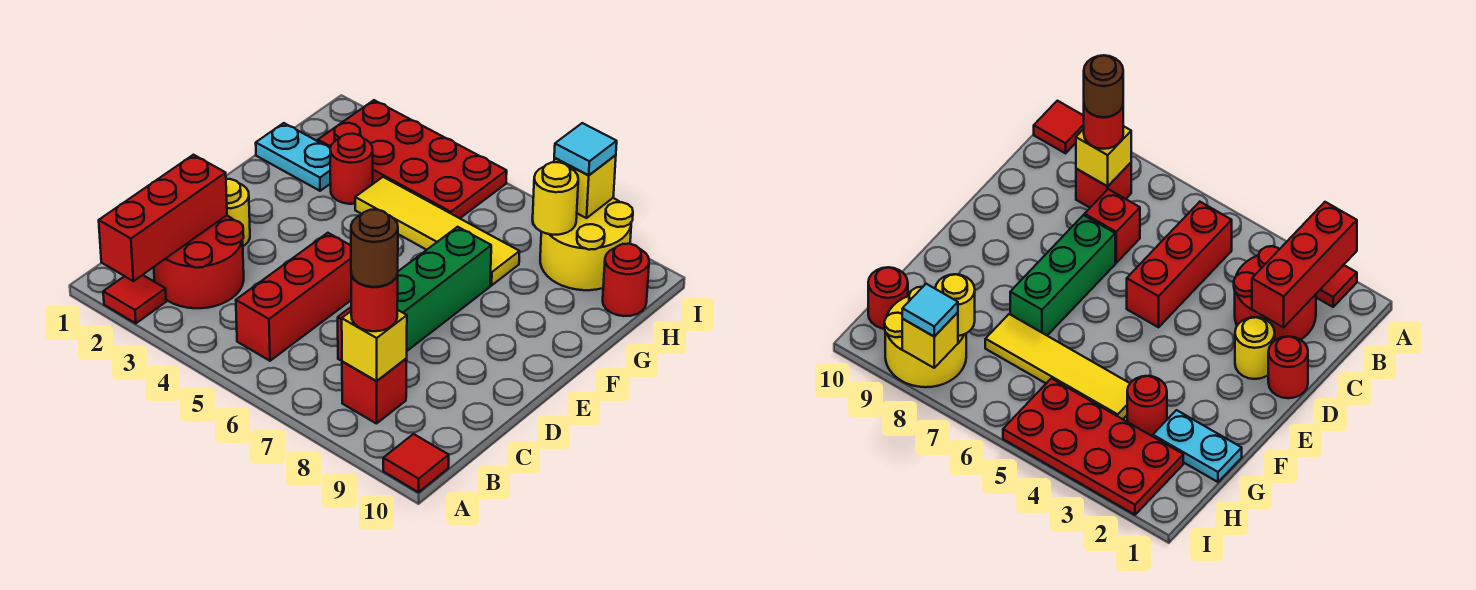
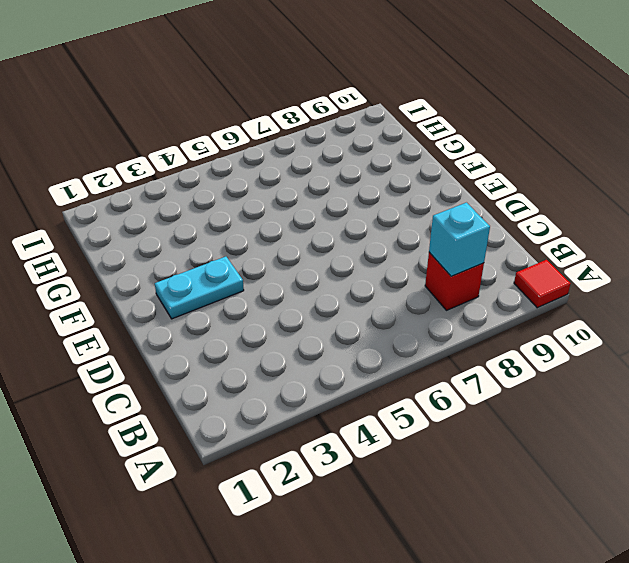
cyan 1x1 brick [429,203,490,276] -> yellow 1x1 brick [342,310,407,381]
cyan 1x2 plate [155,257,244,319] -> cyan 1x2 plate moved to [256,123,331,191]
none -> red 1x1 tile [103,275,166,323]
none -> red 2x2 round brick [154,215,244,308]
none -> red 1x3 brick [236,233,351,361]

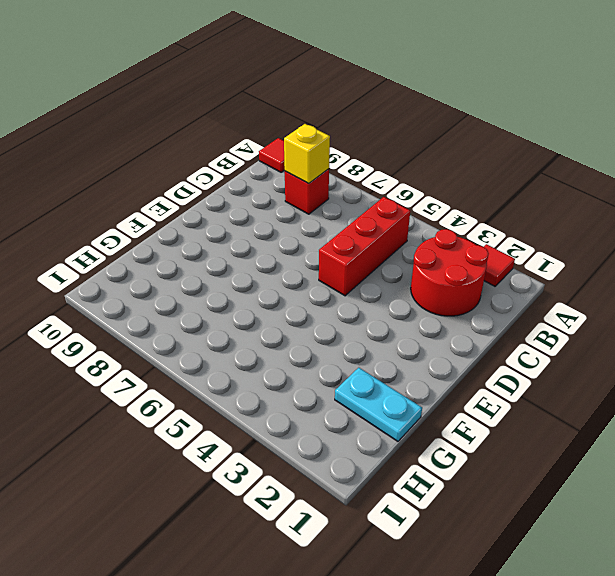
none -> red 1x1 brick [1085,189,1140,263]
none -> red 1x1 round brick [1268,336,1308,398]
none -> yellow 1x1 round brick [226,179,250,246]

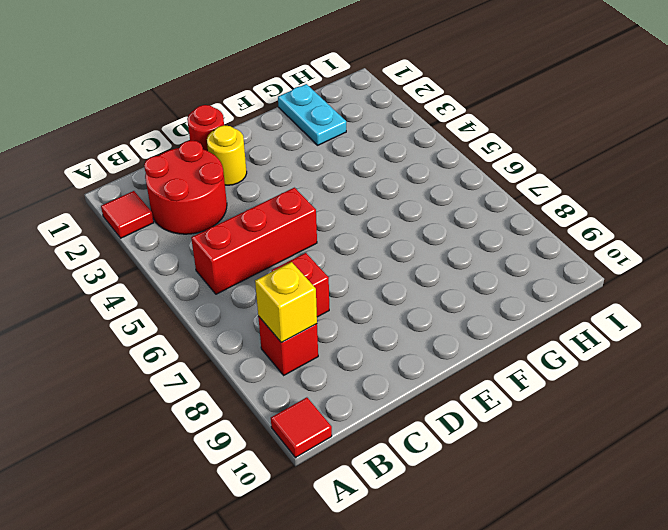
none -> green 1x3 brick [397,227,491,351]
none -> red 1x1 round brick [330,134,373,204]
none -> yellow 1x4 tile [355,177,520,285]

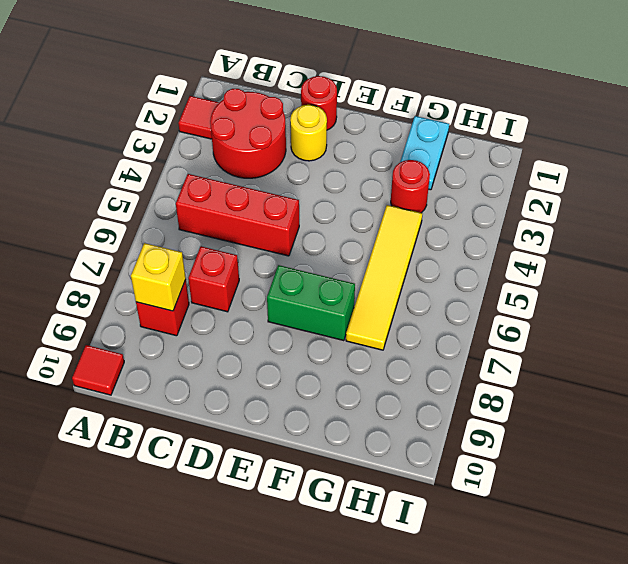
green 1x2 brick [267,265,355,341] -> green 1x3 brick [397,227,491,351]
none -> red 2x4 plate [318,100,507,218]
none -> yellow 2x2 round brick [540,198,633,290]
none -> red 1x1 round brick [603,244,649,316]

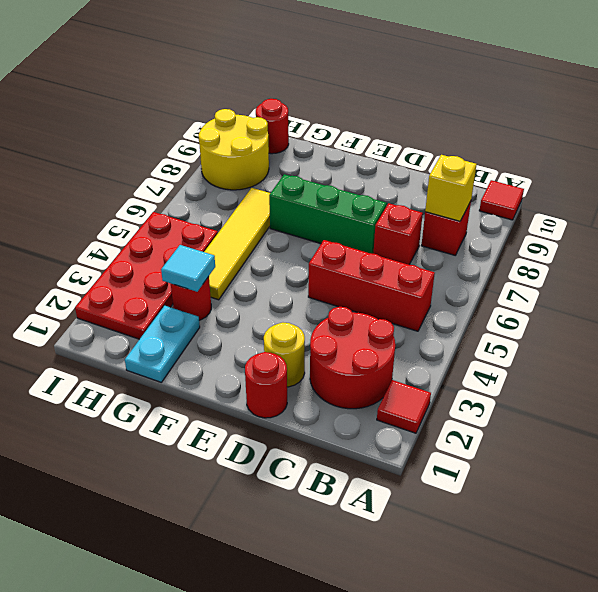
cyan 1x1 tile [161,245,215,292] -> cyan 1x1 tile moved to [554,123,617,175]
none -> red 1x3 brick [99,155,227,281]
none -> yellow 1x1 round brick [533,162,578,235]
none -> yellow 1x1 brick [554,155,616,218]

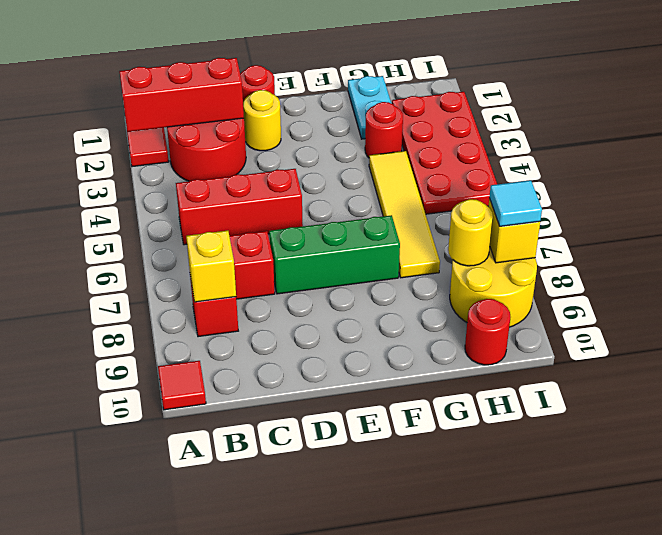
none -> red 1x1 round brick [351,274,398,331]
none -> brown 1x1 round brick [351,210,398,287]

